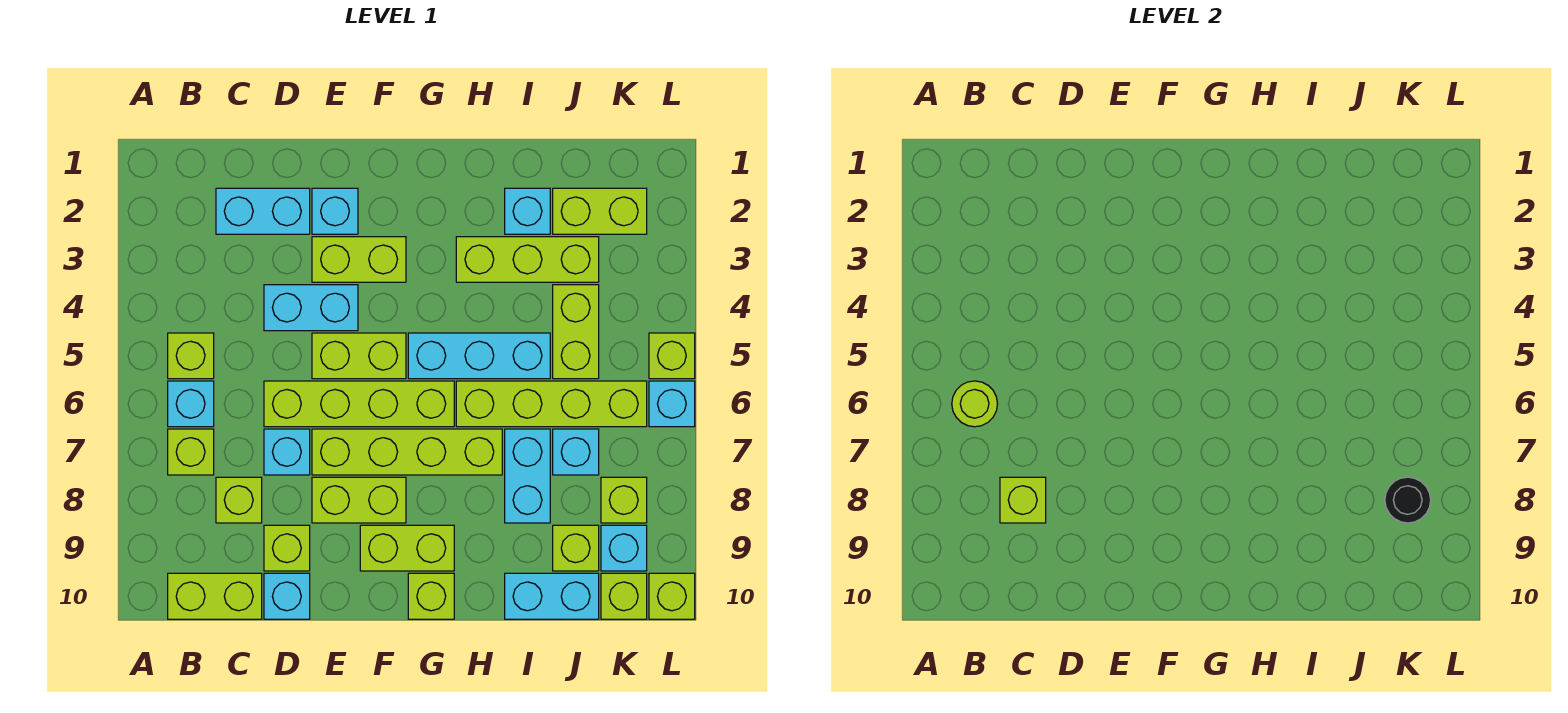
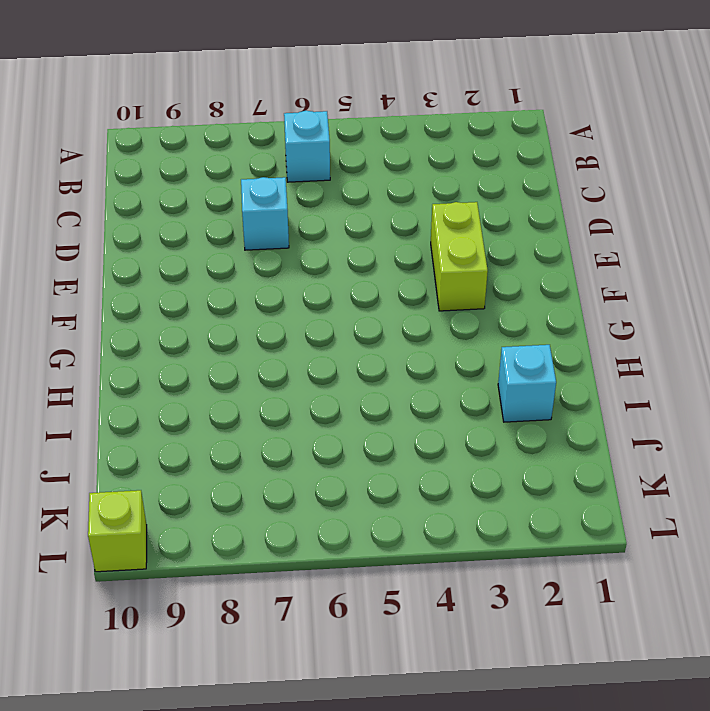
none -> lime 1x1 brick [168,333,214,379]
none -> lime 1x1 brick [168,429,214,475]
none -> lime 1x2 brick [168,573,262,619]
none -> cyan 1x2 brick [216,188,310,234]

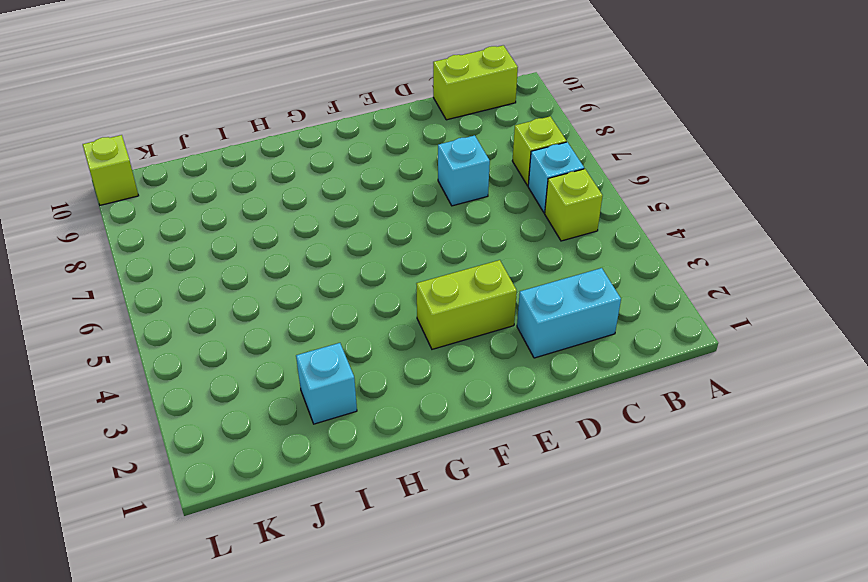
none -> lime 1x1 brick [216,477,262,523]
none -> cyan 1x2 brick [264,285,358,331]
none -> lime 1x4 brick [264,381,454,427]
none -> lime 1x1 brick [264,525,310,571]

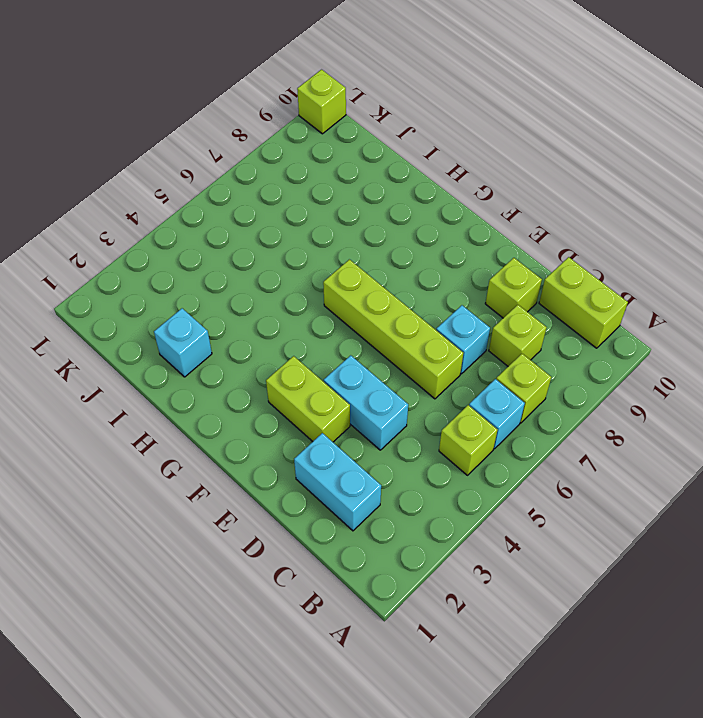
none -> cyan 1x1 brick [264,573,310,619]
none -> cyan 1x1 brick [312,188,358,234]
none -> lime 1x2 brick [312,333,406,379]
none -> lime 1x4 brick [312,429,502,475]

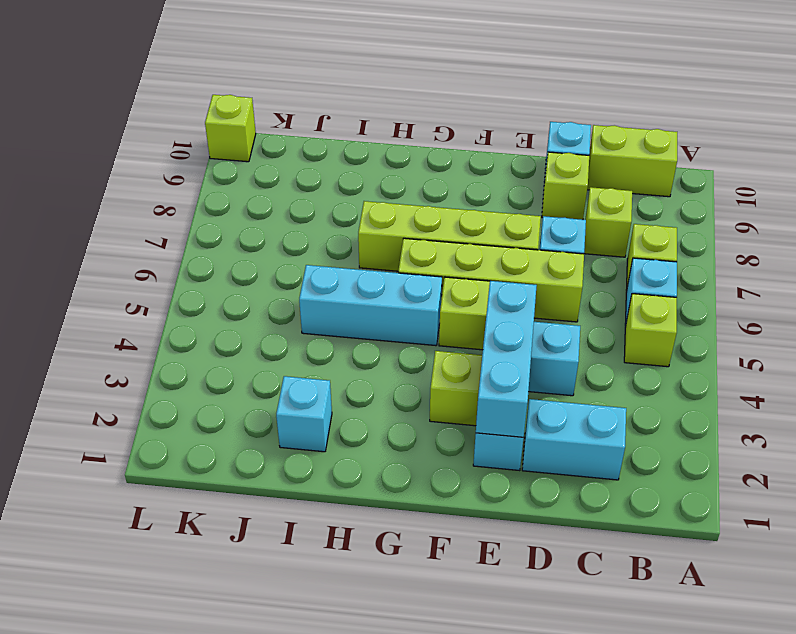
cyan 1x3 brick [476,281,537,437] -> none
none -> lime 1x2 brick [312,477,406,523]
none -> lime 1x2 brick [360,525,454,571]
none -> lime 1x1 brick [408,573,454,619]
none -> lime 1x3 brick [456,237,599,282]

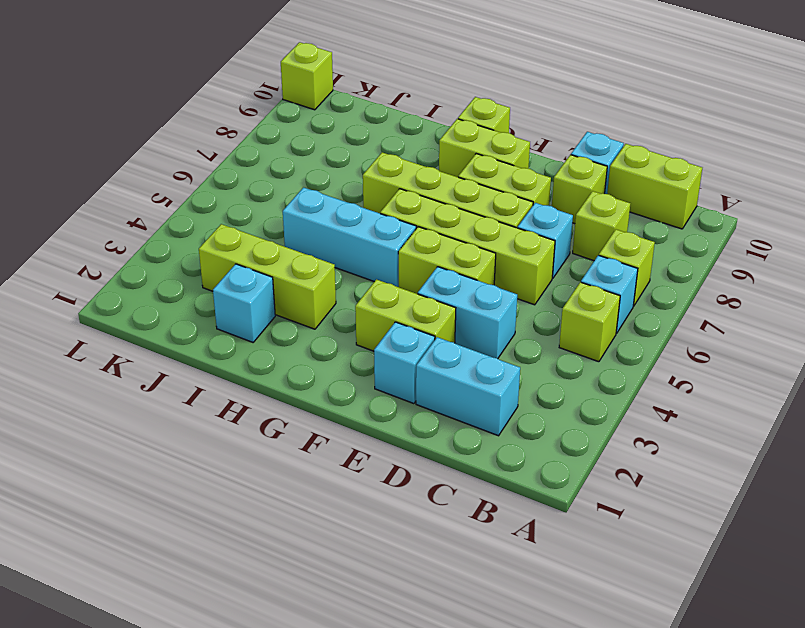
none -> lime 1x4 brick [456,381,647,427]
none -> cyan 1x2 brick [505,429,550,523]
none -> cyan 1x2 brick [505,573,599,619]
none -> lime 1x2 brick [553,188,647,234]

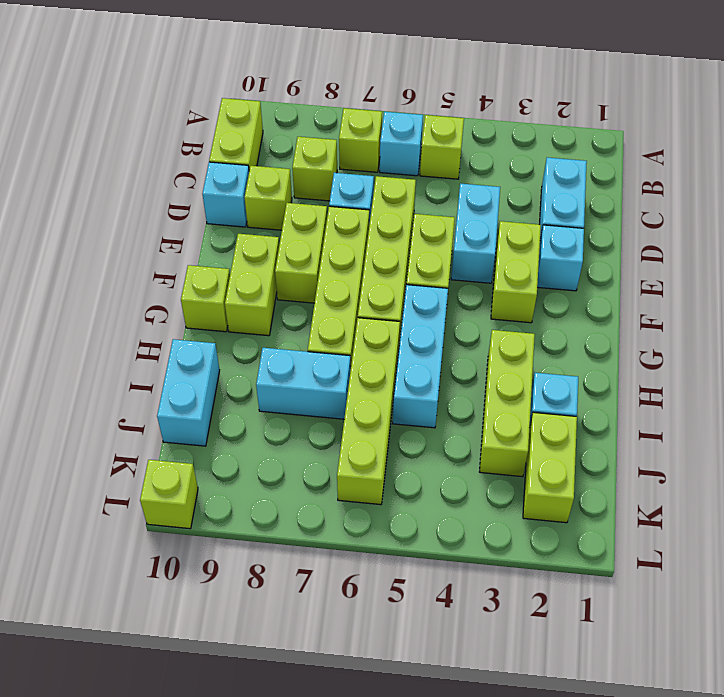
none -> lime 1x2 brick [553,285,599,379]
none -> cyan 1x1 brick [553,429,599,475]
none -> lime 1x1 brick [553,525,599,571]
none -> lime 1x1 brick [601,477,647,523]

